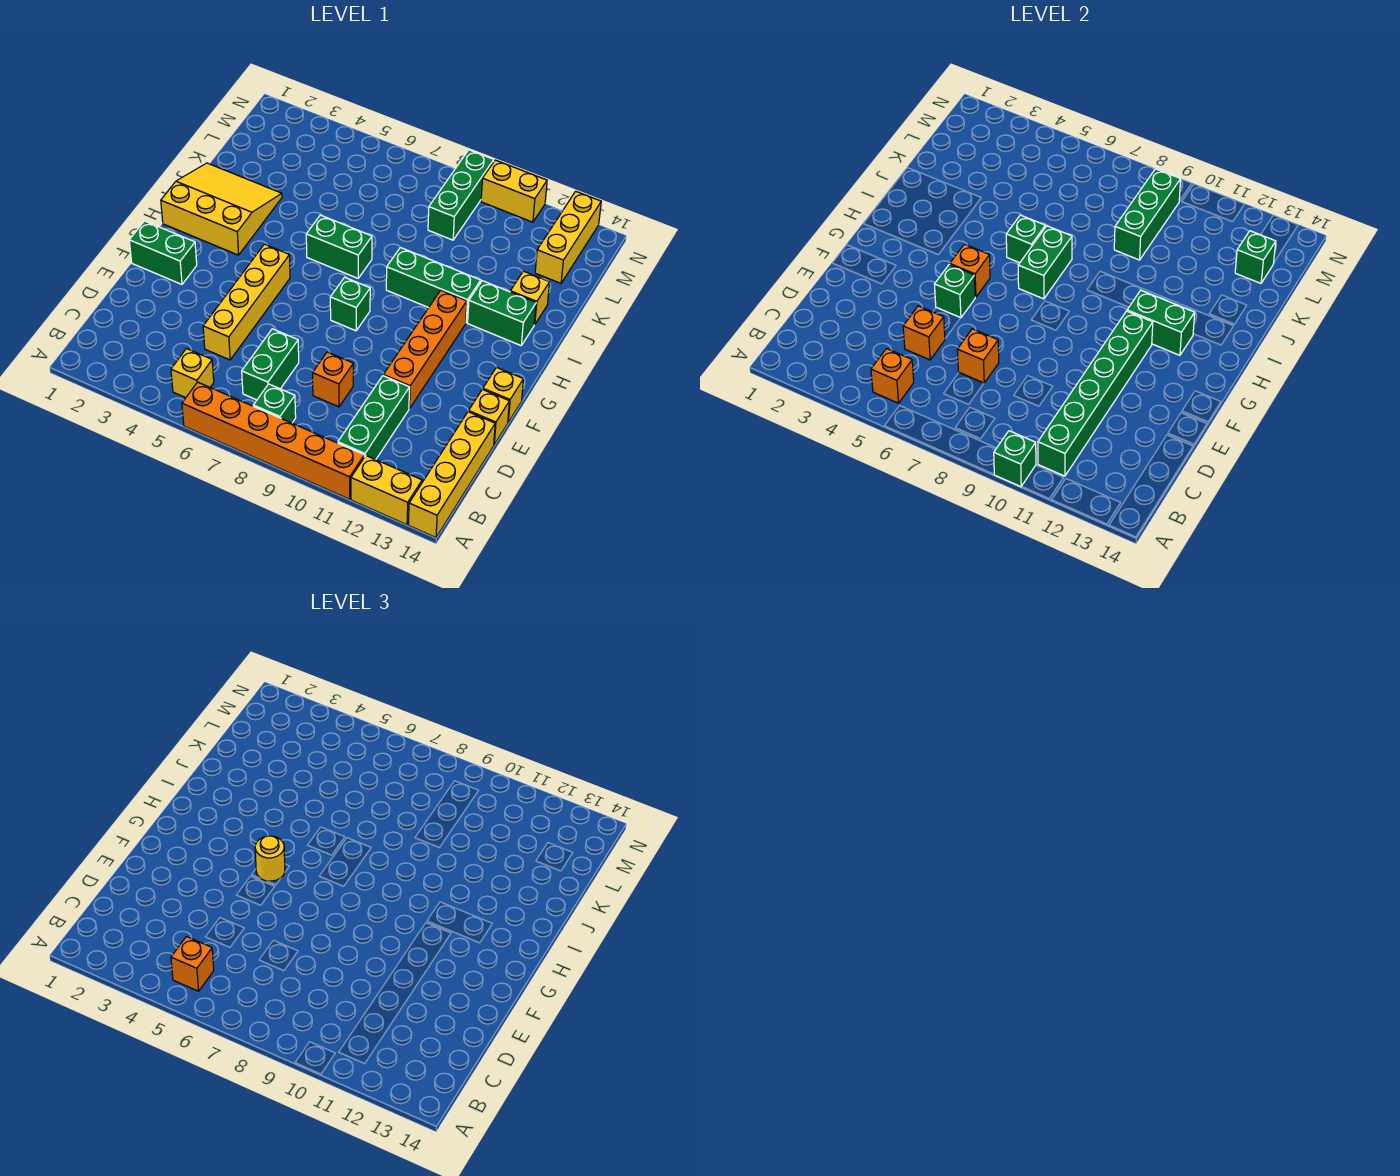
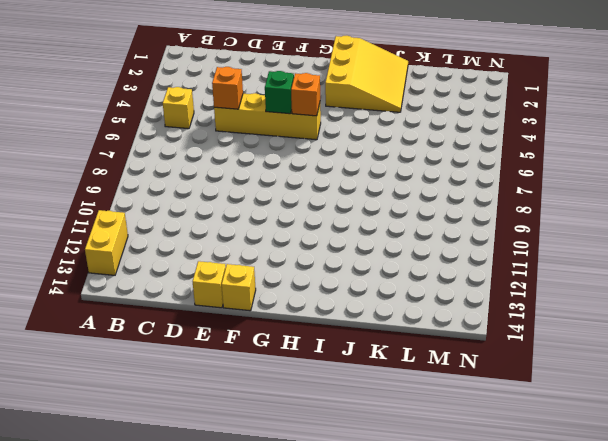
none -> orange 1x6 brick [182,382,364,499]
none -> yellow 1x4 brick [408,412,495,537]
none -> green 1x1 brick [253,384,296,423]
none -> green 1x3 brick [338,376,410,460]

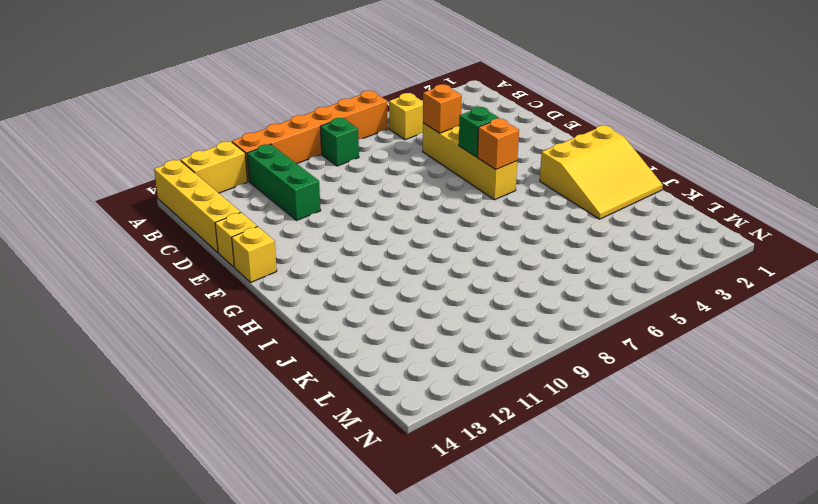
none -> green 1x2 brick [242,329,299,400]
none -> orange 1x1 brick [313,352,353,407]
none -> orange 1x4 brick [383,290,467,409]
none -> green 1x2 brick [129,221,197,284]

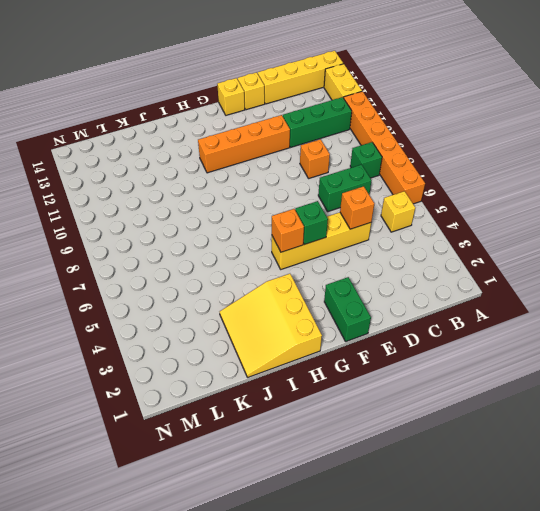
none -> green 1x1 brick [330,277,370,331]
none -> green 1x2 brick [306,215,372,278]
none -> green 1x3 brick [386,248,481,323]
none -> green 1x2 brick [468,281,536,345]

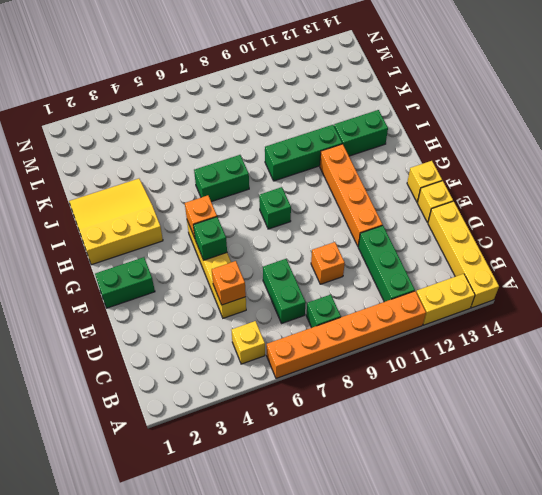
none -> yellow 1x1 brick [510,271,550,325]
none -> green 1x3 brick [428,150,494,240]
none -> yellow 1x3 brick [535,191,601,283]
none -> yellow 1x2 brick [481,160,547,222]

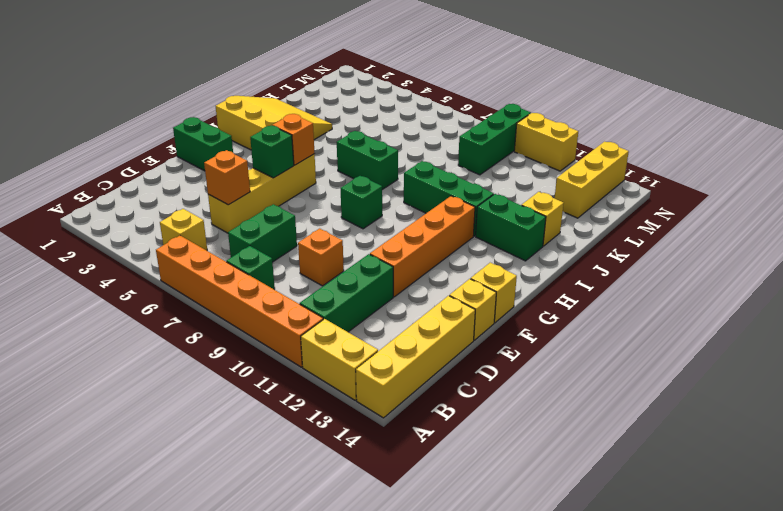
none -> green 1x1 brick [994,431,1036,487]
none -> orange 1x1 brick [871,349,914,403]
none -> green 1x6 brick [1038,311,1153,476]
none -> orange 1x1 brick [957,329,999,383]

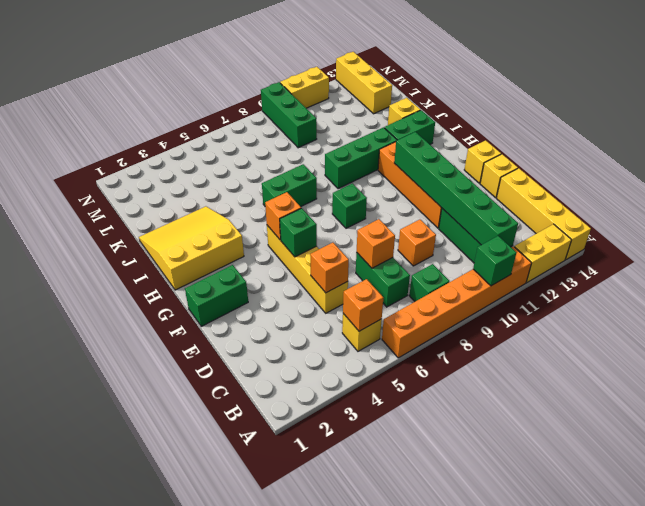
none -> green 1x2 brick [1018,226,1072,299]
none -> green 1x2 brick [1127,290,1195,355]
none -> green 1x1 brick [1006,215,1045,263]
none -> green 1x3 brick [1114,169,1181,260]

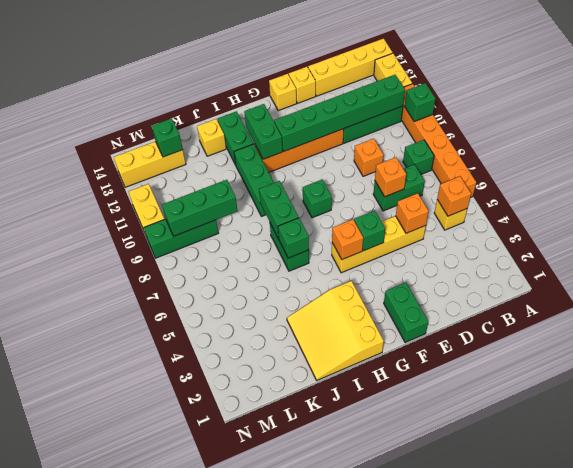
green 1x2 brick [259,181,299,239] -> green 1x2 brick turned to [1018,226,1072,299]
none -> orange 1x1 brick [171,937,214,991]
none -> yellow 1x1 round brick [255,836,285,881]

